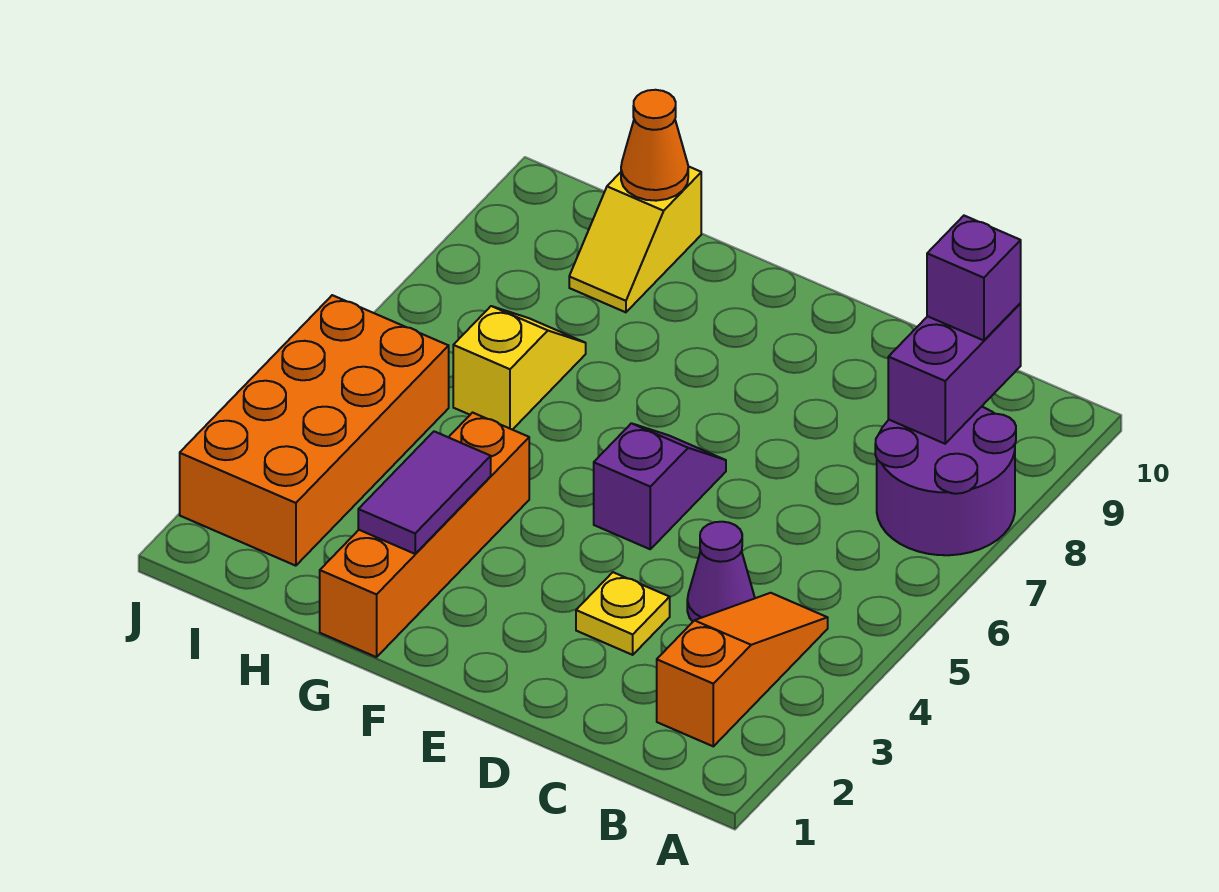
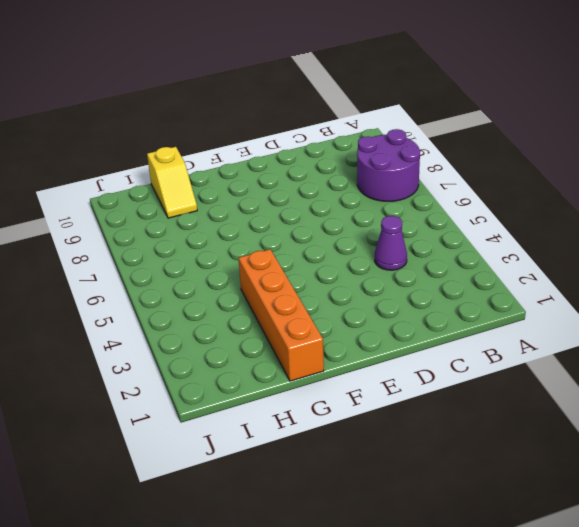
none -> orange 1x3 slope [657,593,828,746]
none -> yellow 1x1 plate [576,572,670,655]
none -> purple 1x2 slope [594,423,726,549]

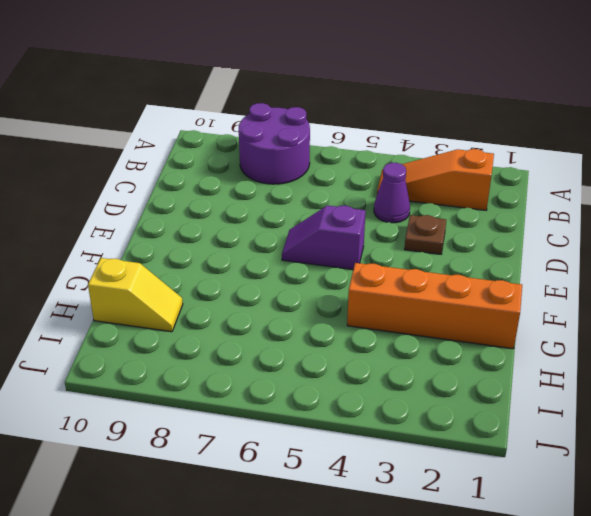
brown 1x1 plate [404,215,446,254] -> yellow 1x1 plate [576,572,670,655]
none -> yellow 1x2 slope [453,306,586,430]
none -> orange 2x4 brick [180,295,449,566]
none -> purple 1x2 brick [888,304,1021,444]

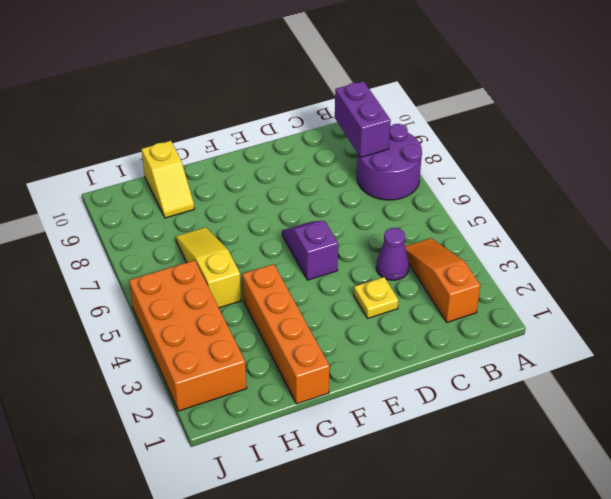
yellow 1x3 slope [176,227,241,308] -> yellow 1x2 slope [453,306,586,430]
none -> purple 1x2 tile [358,431,491,554]
none -> orange 1x1 cone [621,90,688,201]
none -> purple 1x1 brick [927,216,1021,340]

